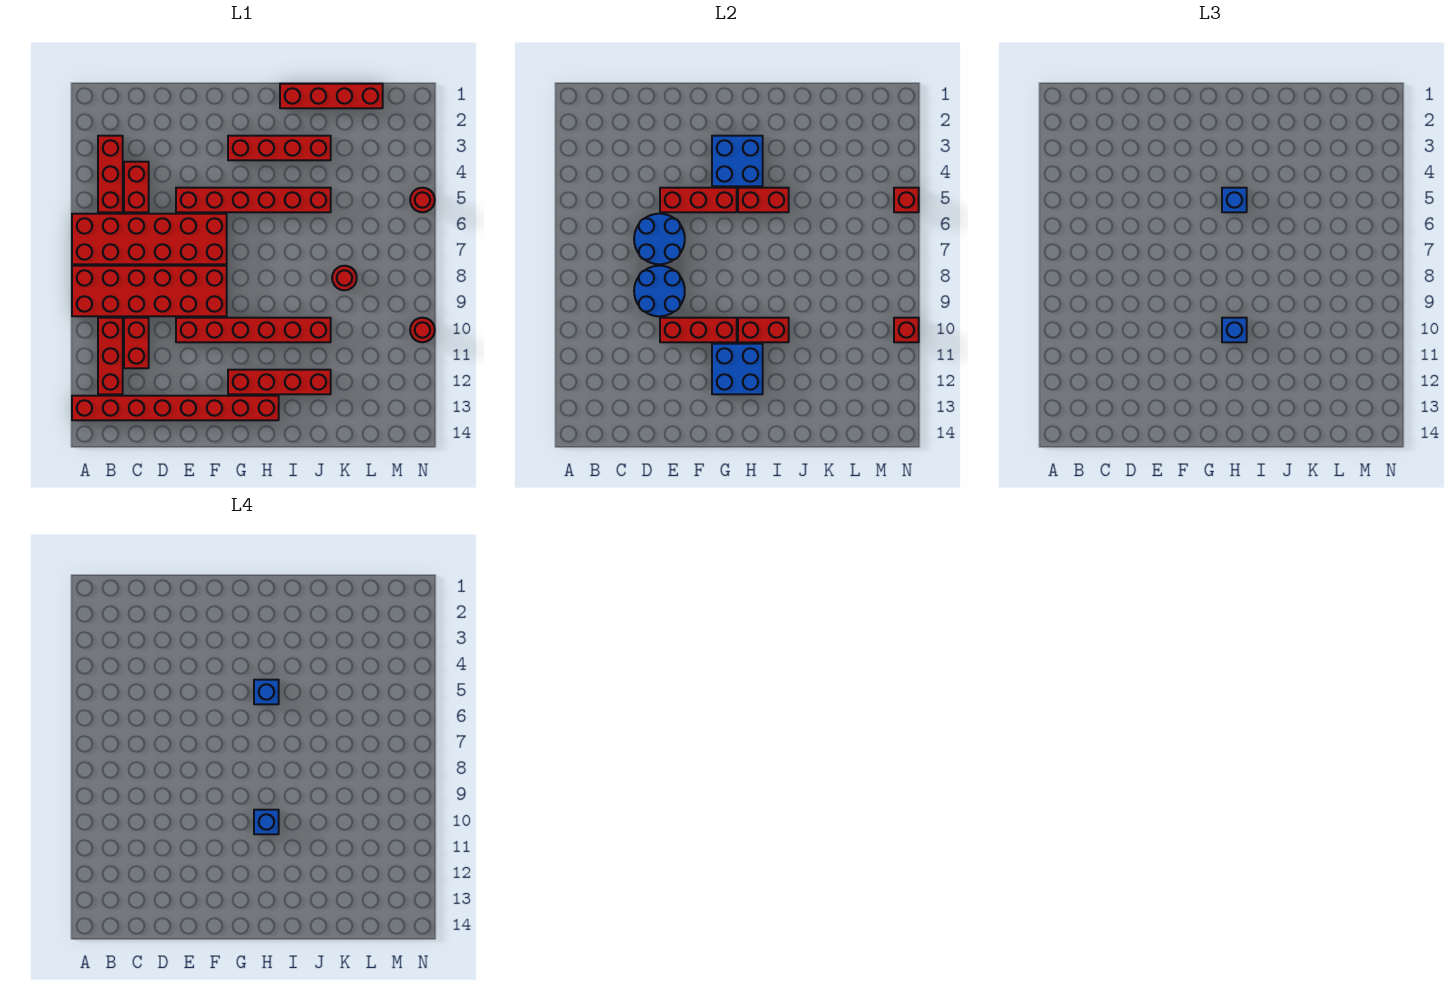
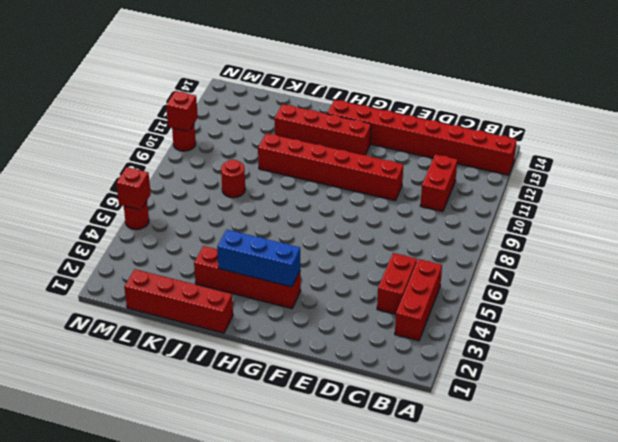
blue 1x3 brick [217,230,300,287] -> blue 2x2 brick [712,136,763,186]
none -> red 2x6 brick [72,214,227,264]
none -> red 2x6 brick [72,266,227,316]
none -> red 1x3 brick [98,318,123,394]

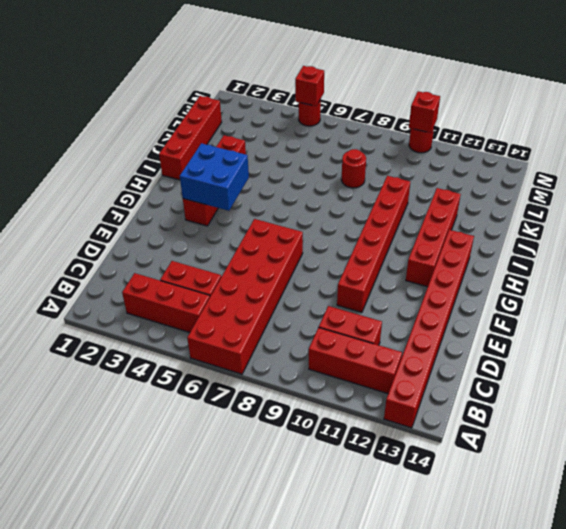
none -> red 2x6 brick [72,266,227,316]
none -> red 1x6 brick [176,188,331,212]
none -> blue 2x2 round brick [634,214,685,264]

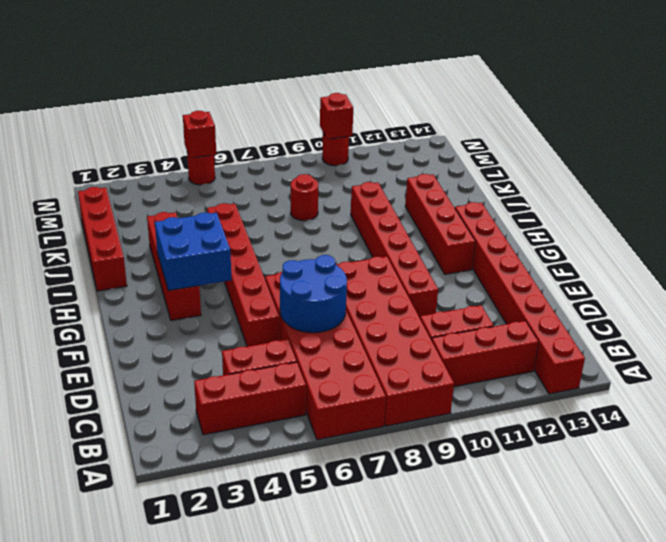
none -> blue 2x2 round brick [634,266,685,316]
none -> red 1x3 brick [660,188,737,212]
none -> red 1x3 brick [660,318,737,342]

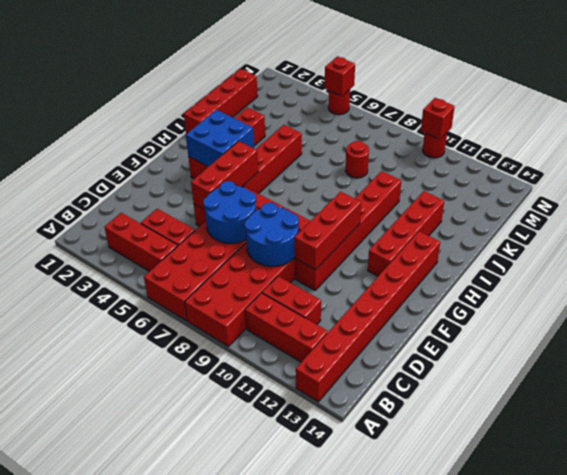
none -> blue 2x2 brick [712,344,763,394]
none -> red 1x2 brick [738,188,789,212]
none -> red 1x2 brick [738,318,789,342]

